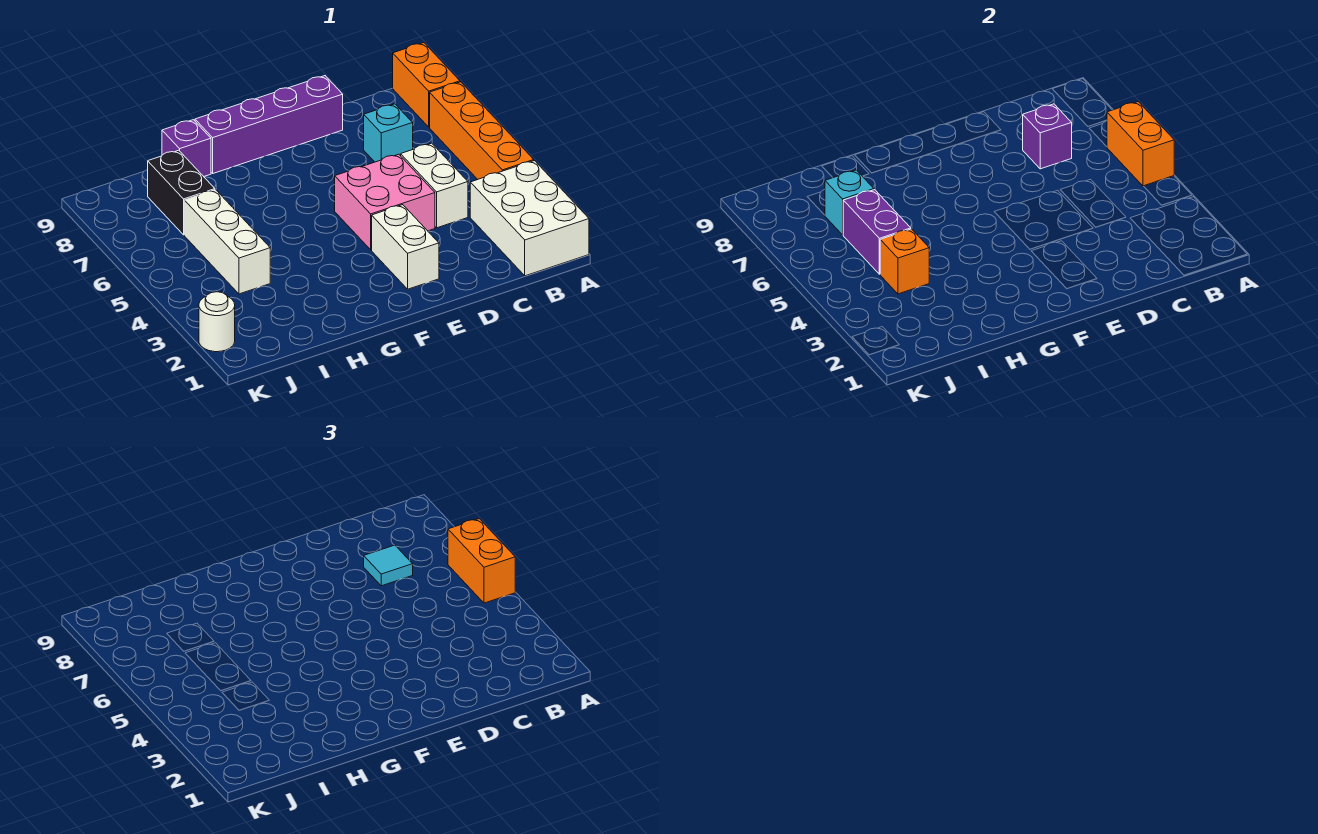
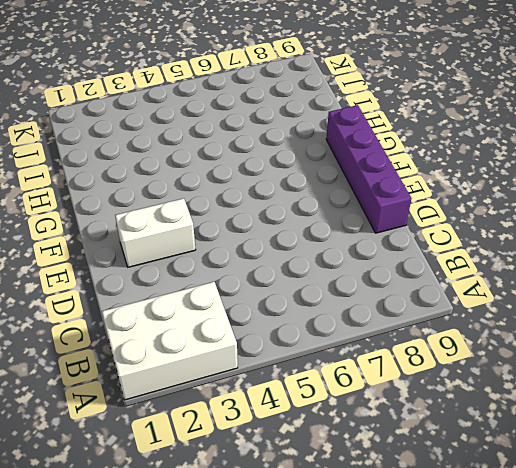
none -> orange 1x4 brick [430,82,534,179]
none -> orange 1x2 brick [393,43,460,127]
none -> white 1x2 brick [401,143,468,228]

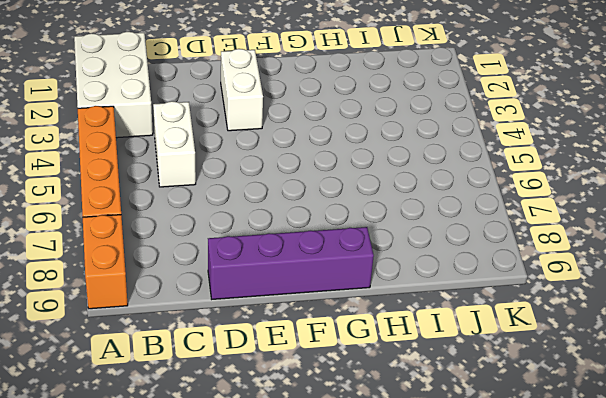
none -> cyan 1x1 brick [364,104,413,162]
none -> pink 2x2 brick [335,154,435,250]
none -> purple 1x1 brick [162,120,211,176]

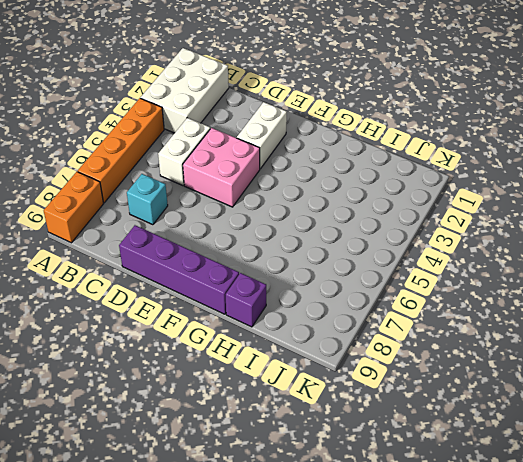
none -> white 1x3 brick [184,190,270,294]
none -> black 1x2 brick [148,150,215,235]
none -> white 1x1 round brick [199,292,235,352]

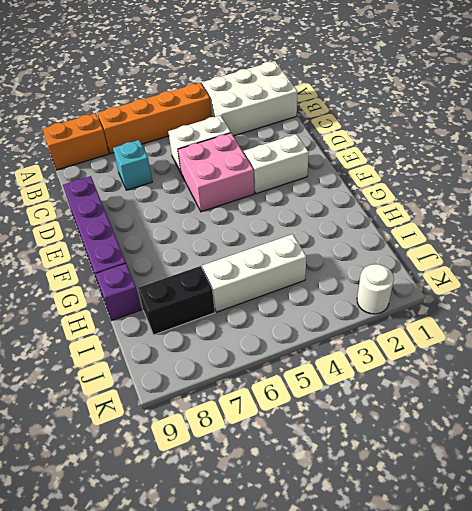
none -> orange 1x2 brick [1107,102,1174,186]
none -> purple 1x1 brick [1023,104,1072,169]
none -> orange 1x1 brick [880,229,929,294]

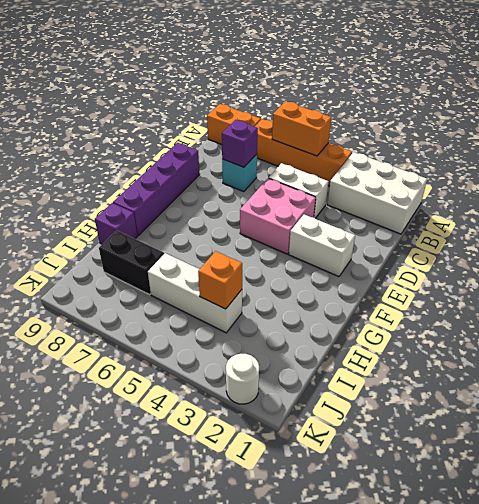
none -> purple 1x2 brick [843,190,911,274]
none -> cyan 1x1 brick [825,170,874,235]
none -> orange 1x2 brick [448,519,515,603]

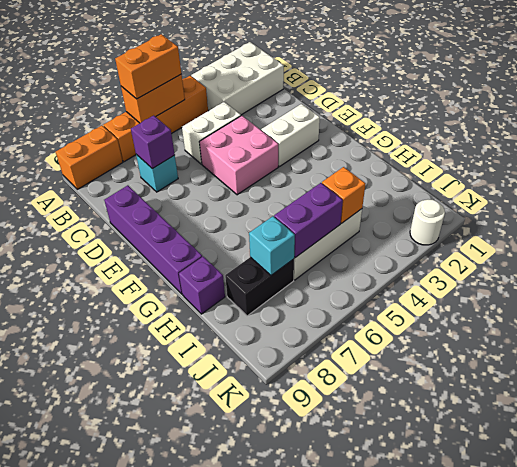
none -> cyan 1x1 tile [364,545,413,586]

